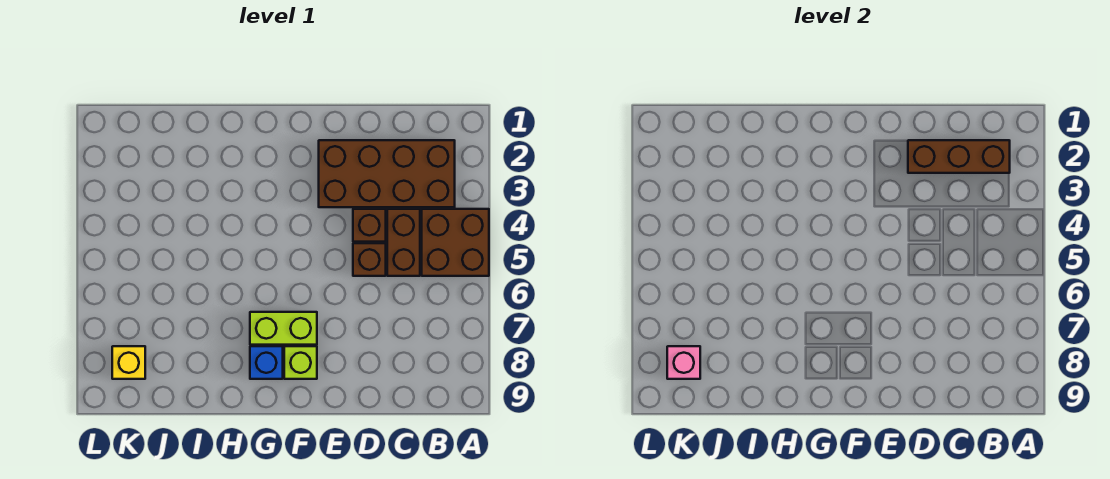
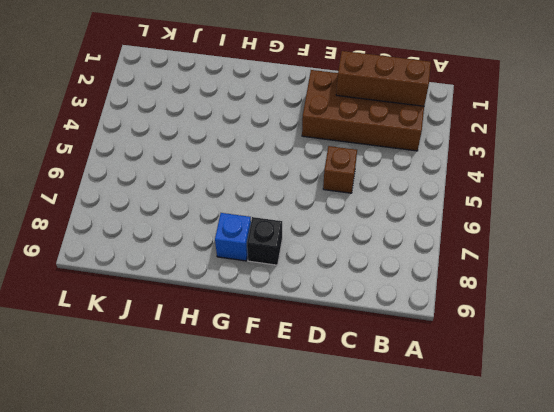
black 1x1 brick [247,217,282,265] -> lime 1x1 brick [284,346,317,379]
none -> brown 2x2 brick [422,209,489,276]
none -> brown 1x2 brick [387,209,420,276]

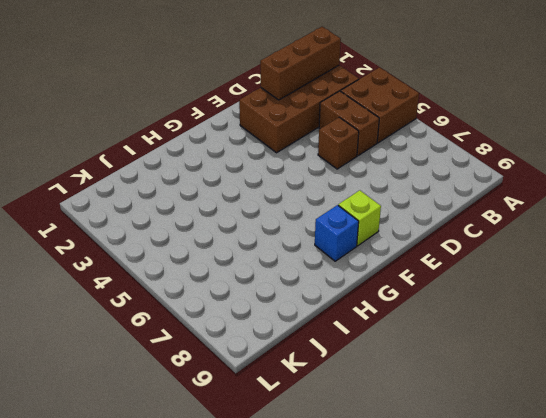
none -> brown 1x1 brick [353,209,386,242]
none -> lime 1x2 brick [250,312,317,345]

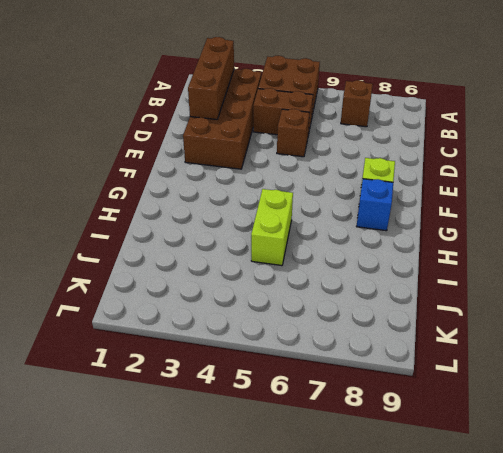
brown 1x1 brick [341,80,373,127] -> brown 1x1 brick moved to [353,209,386,242]
lime 1x2 brick [251,189,293,265] -> lime 1x2 brick moved to [250,312,317,345]
none -> yellow 1x1 brick [112,346,145,379]
none -> pink 1x1 brick [667,346,700,379]

